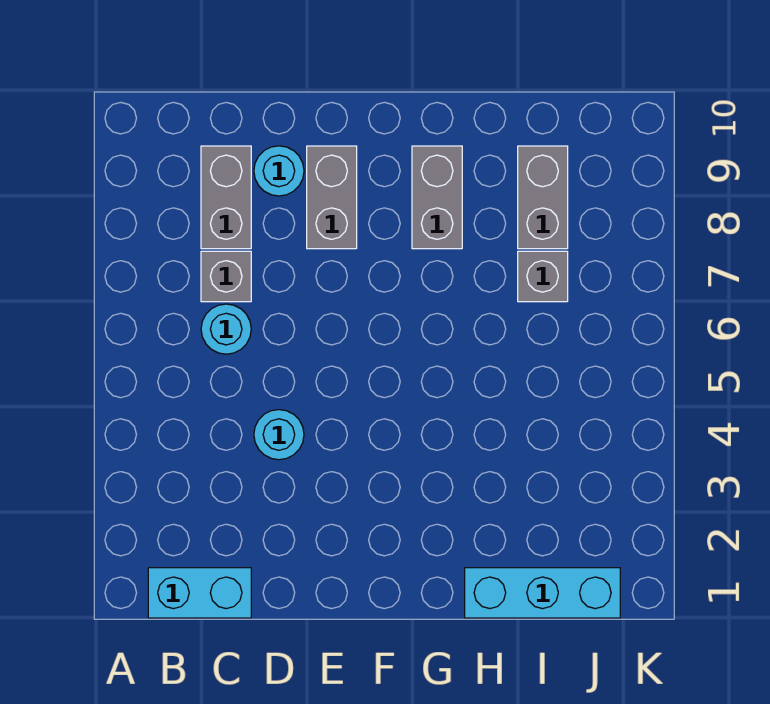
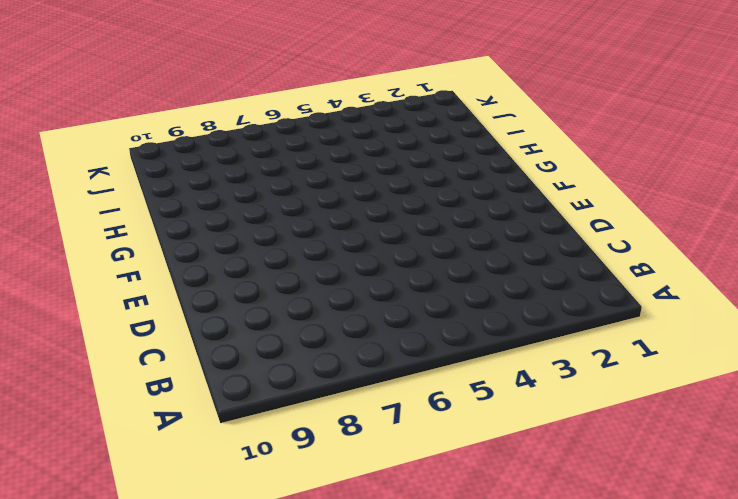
none -> cyan 1x2 brick [148,568,251,618]
none -> cyan 1x1 round brick [201,304,251,354]

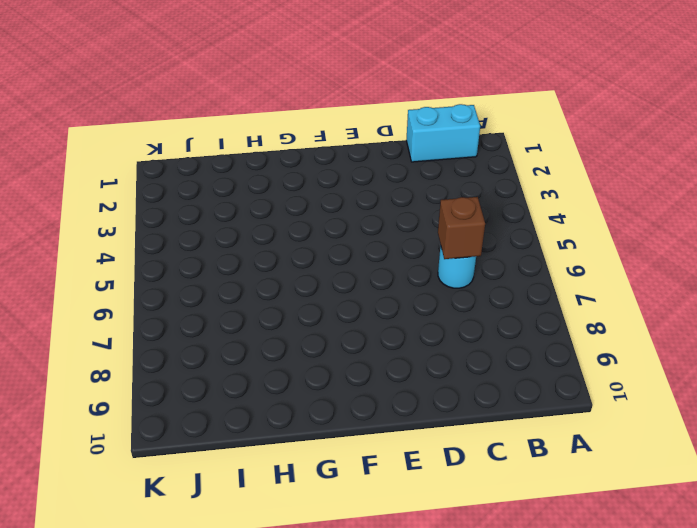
brown 1x1 brick [438,197,485,259] -> none
none -> grey 1x1 brick [201,251,251,302]
none -> grey 1x2 brick [201,146,251,249]

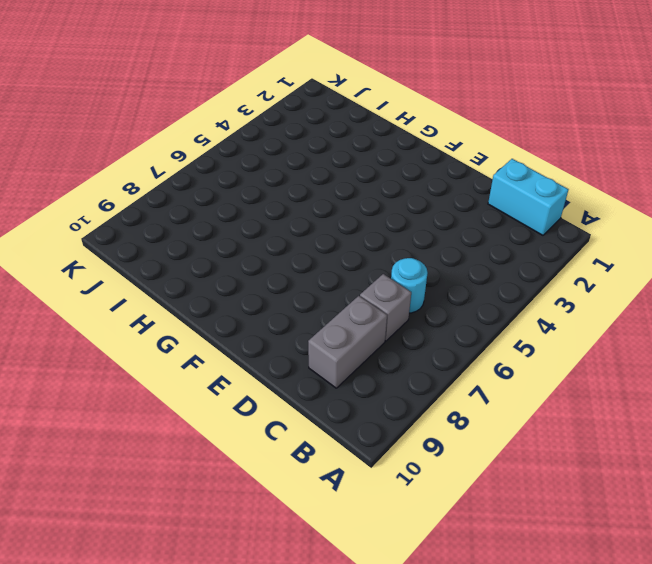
none -> cyan 1x1 round brick [254,410,304,460]
none -> cyan 1x1 round brick [254,146,304,196]

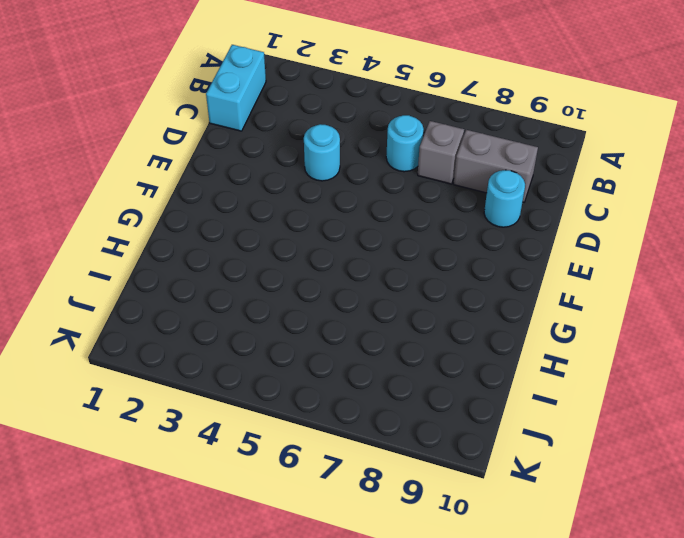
none -> grey 1x2 brick [307,146,357,249]
none -> grey 1x2 brick [412,146,462,249]

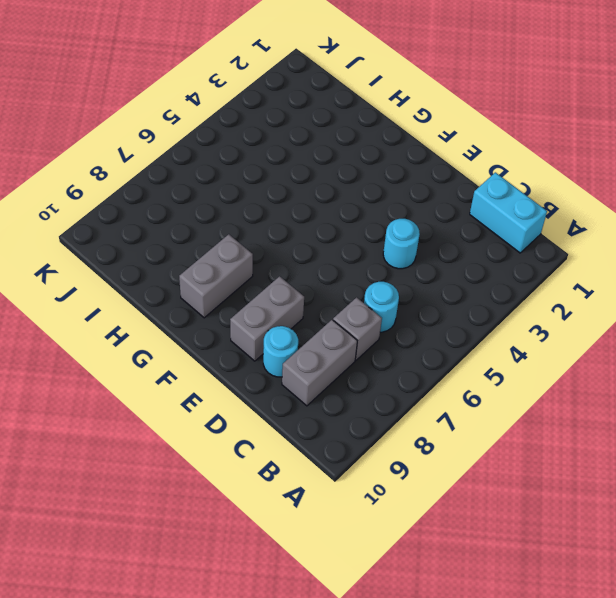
none -> cyan 1x3 brick [465,568,620,618]
none -> grey 1x1 brick [518,251,568,302]

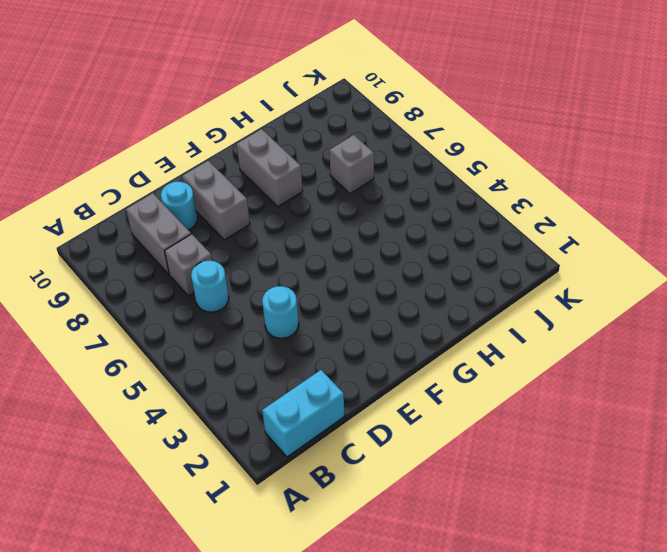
none -> cyan 1x3 brick [465,568,620,618]
none -> grey 1x2 brick [518,146,568,249]

